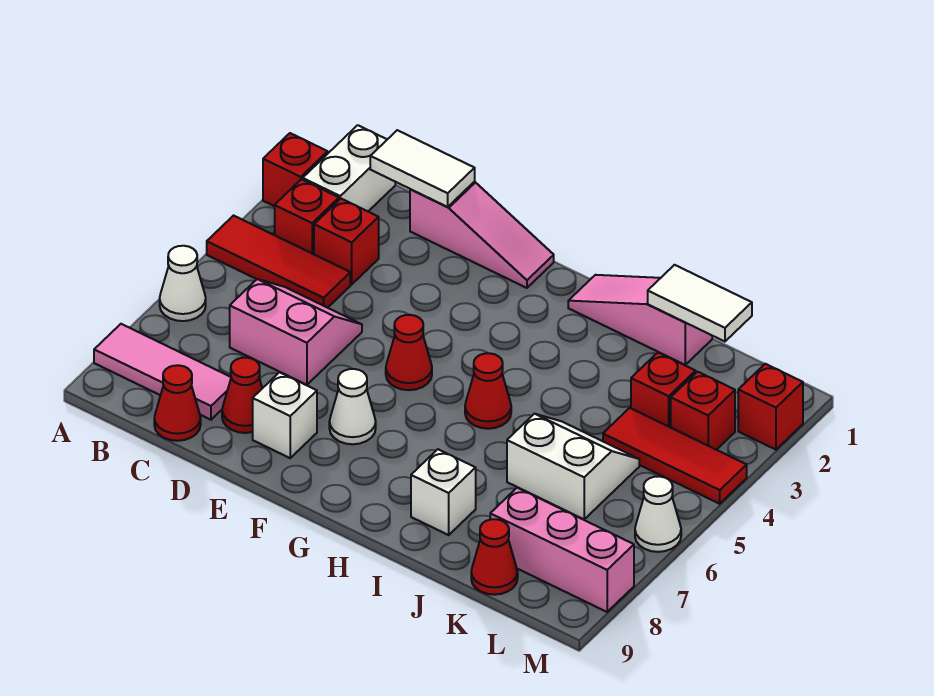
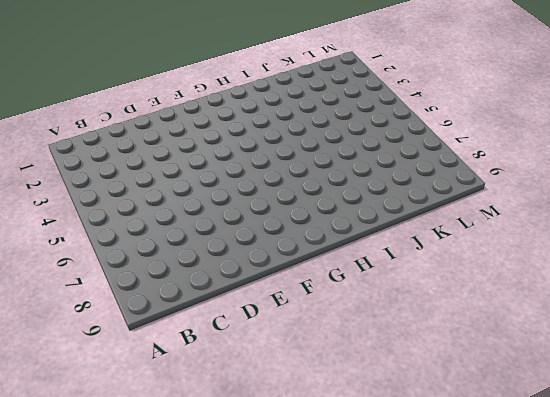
none -> red 1x1 brick [263,133,328,206]
none -> red 1x3 tile [207,216,350,308]
none -> white 1x1 cone [160,246,206,321]

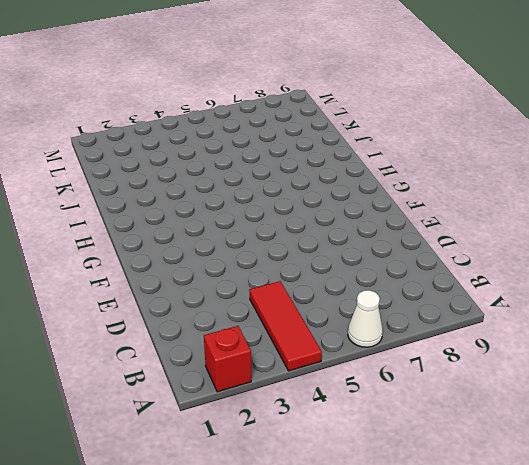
none -> pink 1x3 tile [94,324,231,420]
none -> white 1x2 brick [303,125,395,211]
none -> red 1x1 brick [275,179,339,254]

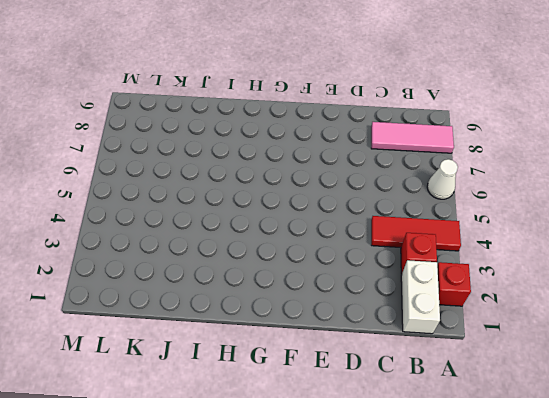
none -> red 1x1 brick [314,199,379,284]
none -> pink 2x2 slope [230,279,362,385]
none -> red 1x1 cone [154,365,201,441]

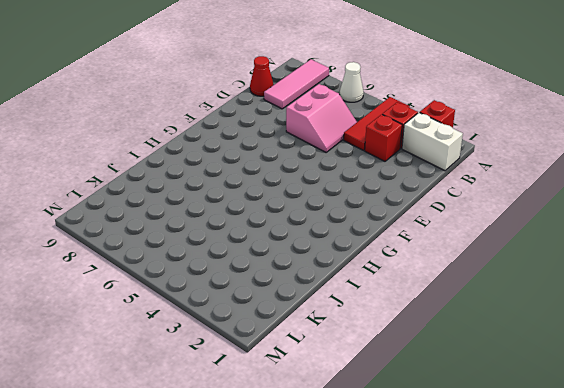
none -> pink 1x3 slope [410,182,554,288]
none -> red 1x1 cone [222,358,262,433]
none -> white 1x1 brick [253,372,317,458]

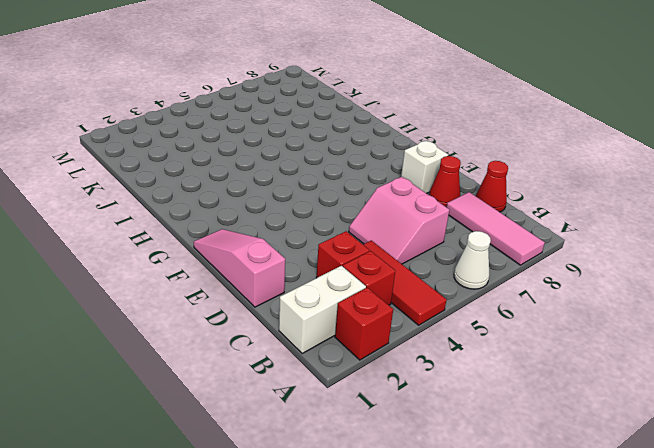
none -> red 1x1 cone [386,315,432,390]
none -> white 1x1 cone [329,369,376,444]
none -> pink 1x3 slope [568,275,712,365]

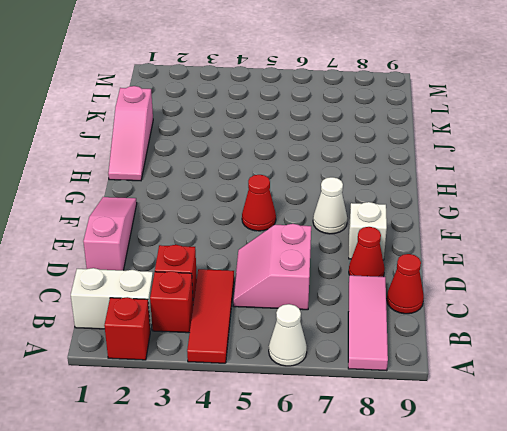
none -> red 1x1 cone [465,353,511,429]
none -> white 1x1 brick [411,449,476,535]
none -> white 2x2 slope [507,414,639,519]

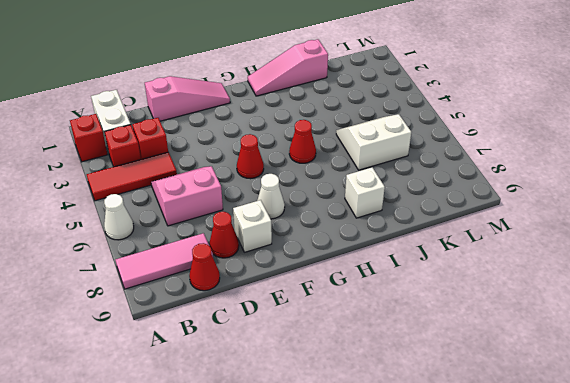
none -> red 1x1 brick [631,353,696,427]
none -> red 1x3 tile [603,408,747,504]
none -> pink 1x3 brick [490,488,634,612]

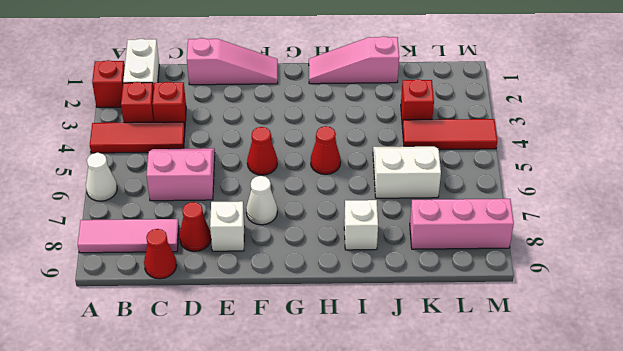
none -> red 1x1 cone [471,519,518,595]
none -> red 1x1 brick [671,372,735,450]
none -> red 1x1 brick [738,364,803,450]

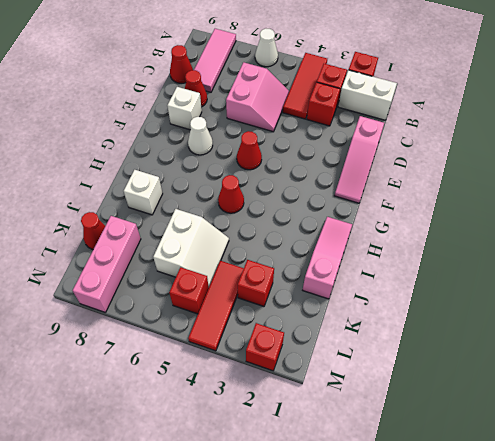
red 1x1 brick [169,267,209,314] -> red 1x1 brick moved to [671,372,735,450]
none -> white 1x1 cone [635,476,681,552]
none -> white 1x2 tile [370,130,475,207]
none -> white 1x2 tile [648,265,752,342]

